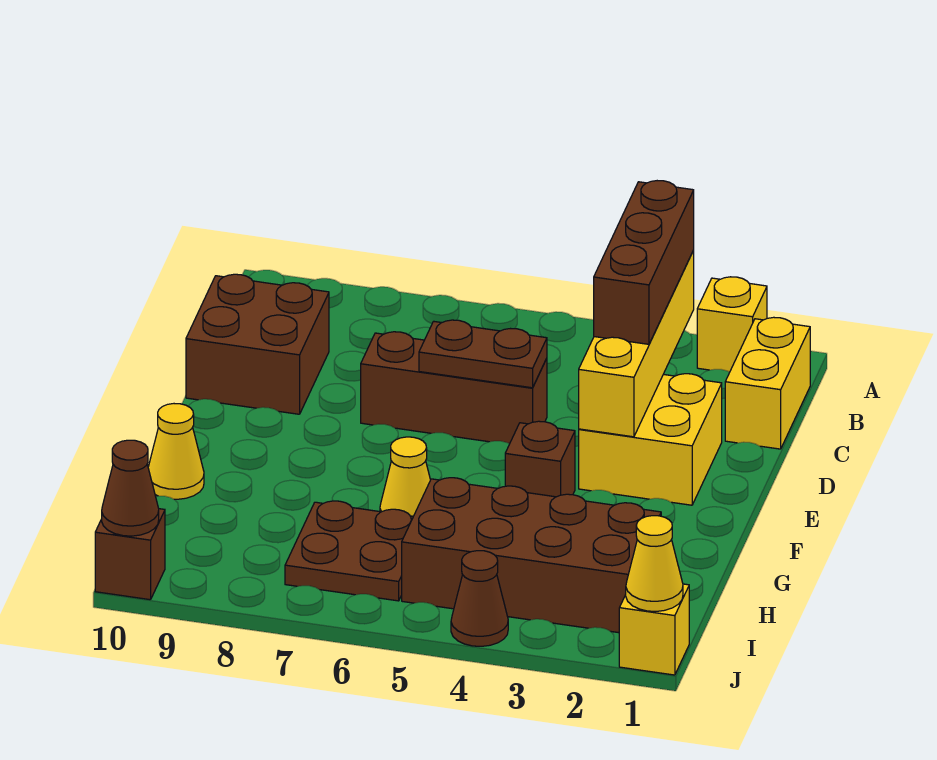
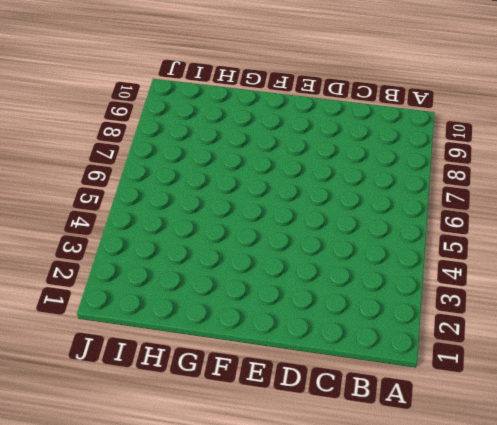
none -> yellow 1x1 brick [697,277,767,372]
none -> yellow 1x2 brick [725,317,810,449]
none -> brown 2x2 brick [186,274,329,414]

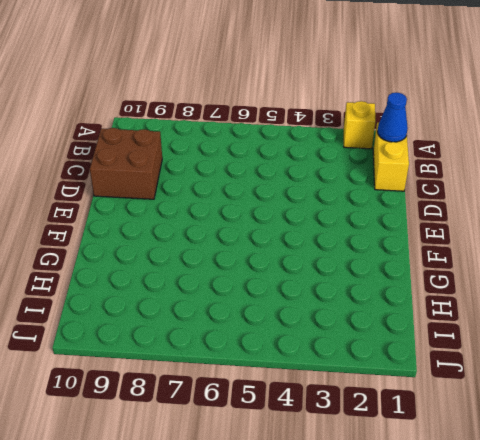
blue 1x1 cone [377,93,408,142] -> none
none -> yellow 2x2 brick [579,374,722,505]
none -> brown 1x3 brick [361,332,547,444]
none -> brown 1x1 brick [505,421,575,497]

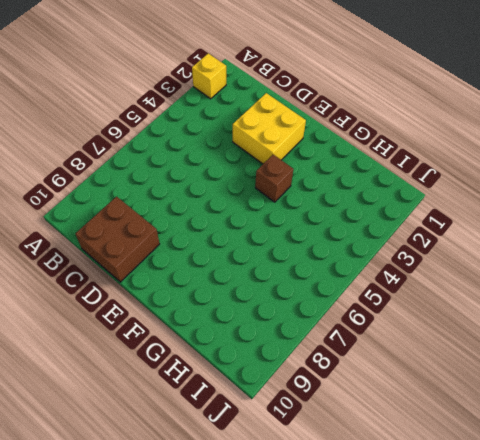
none -> yellow 1x2 brick [725,317,810,449]
none -> brown 1x3 brick [361,332,547,444]
none -> yellow 1x1 cone [380,437,430,516]

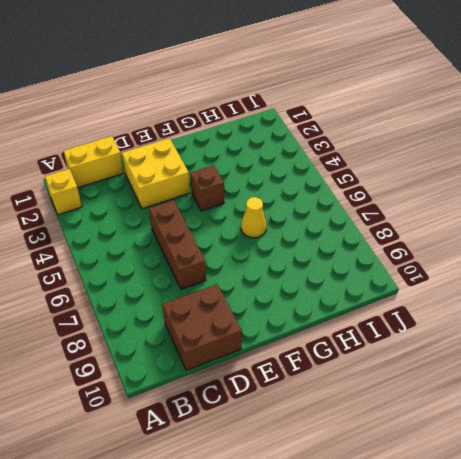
none -> yellow 1x1 cone [148,404,204,499]
none -> brown 2x4 brick [402,478,661,633]
none -> brown 2x2 plate [285,501,413,601]

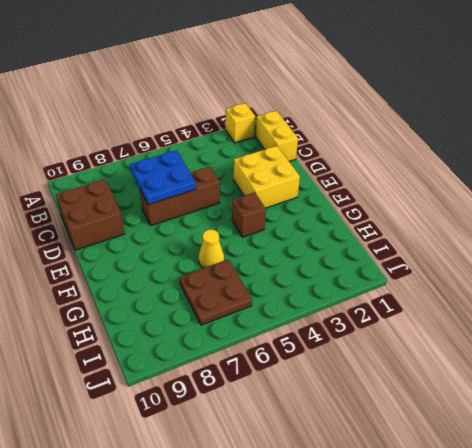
blue 2x2 plate [130,150,196,205] -> brown 1x2 plate [419,320,547,388]
none -> yellow 1x1 cone [148,404,204,499]
none -> brown 2x4 brick [402,478,661,633]
none -> yellow 1x1 brick [619,584,689,675]

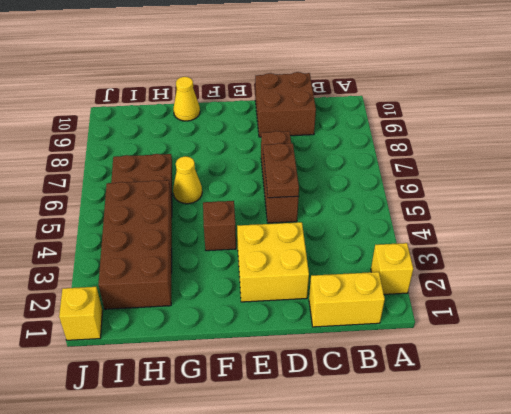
none -> brown 1x1 cone [451,551,508,646]
none -> brown 1x1 brick [95,509,165,600]
none -> yellow 1x4 brick [579,251,694,437]

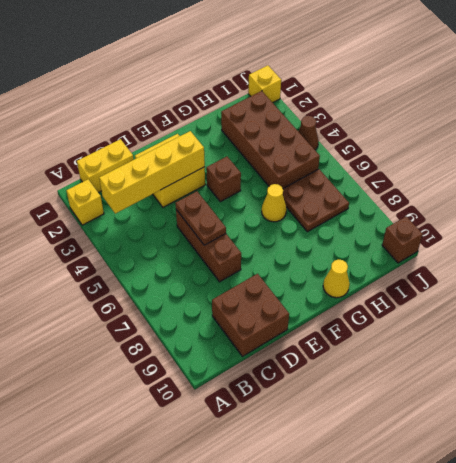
none -> yellow 1x1 cone [626,516,683,611]
none -> brown 1x1 cone [102,440,159,536]
none -> brown 1x3 brick [594,181,694,344]

